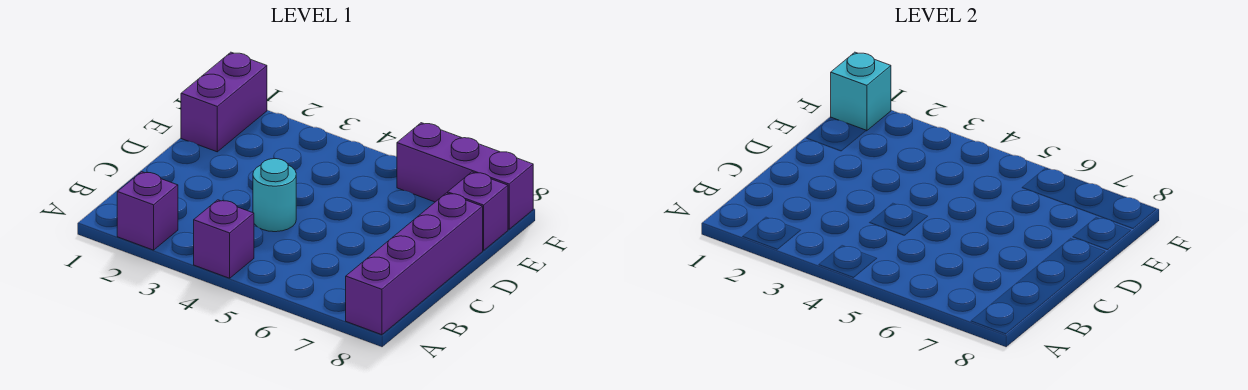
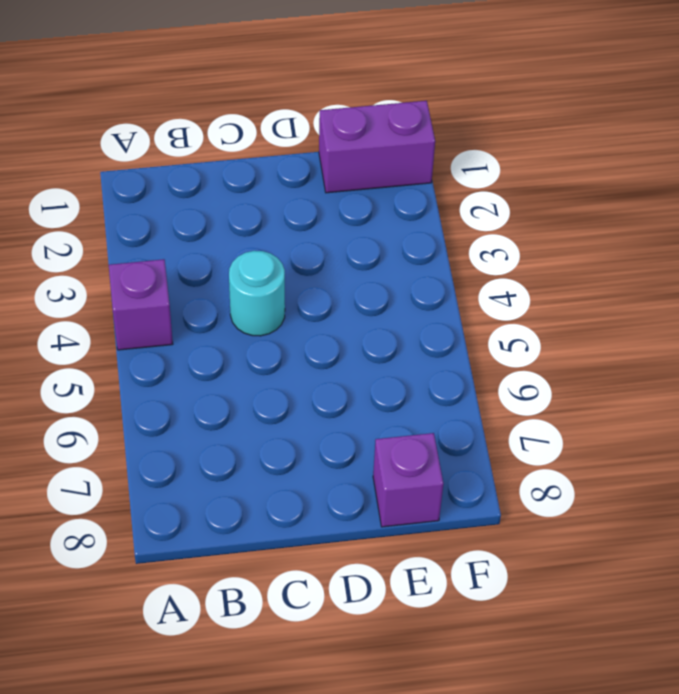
none -> purple 1x1 brick [117,172,178,250]
none -> purple 1x4 brick [346,193,483,335]

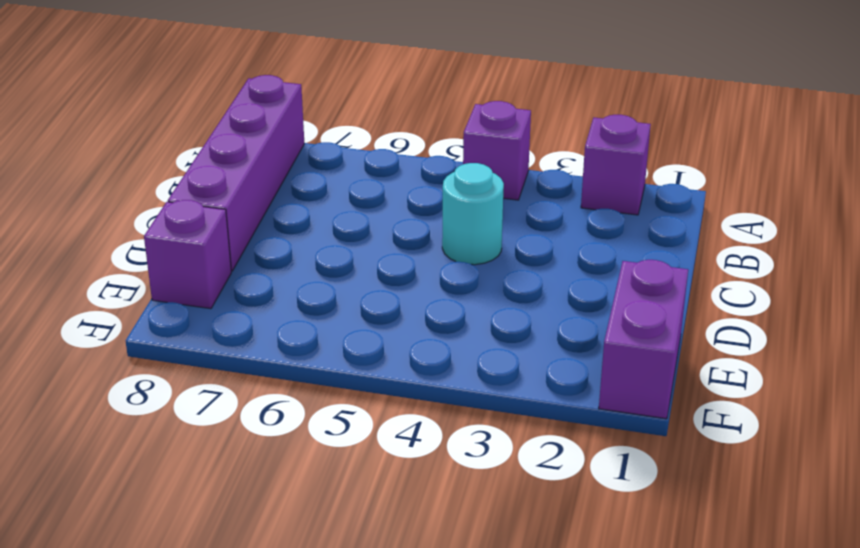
none -> purple 1x3 brick [397,123,533,229]
none -> cyan 1x1 brick [831,52,891,131]

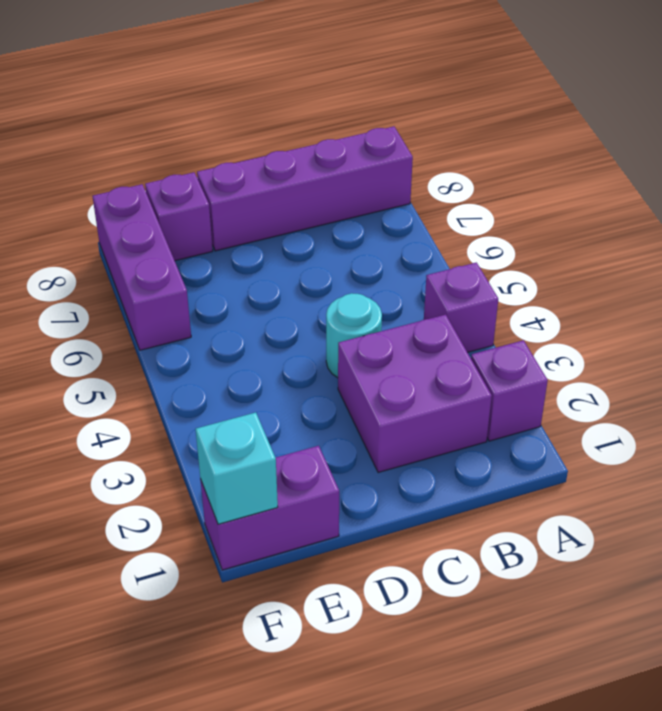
purple 2x2 brick [338,315,492,473] -> none

